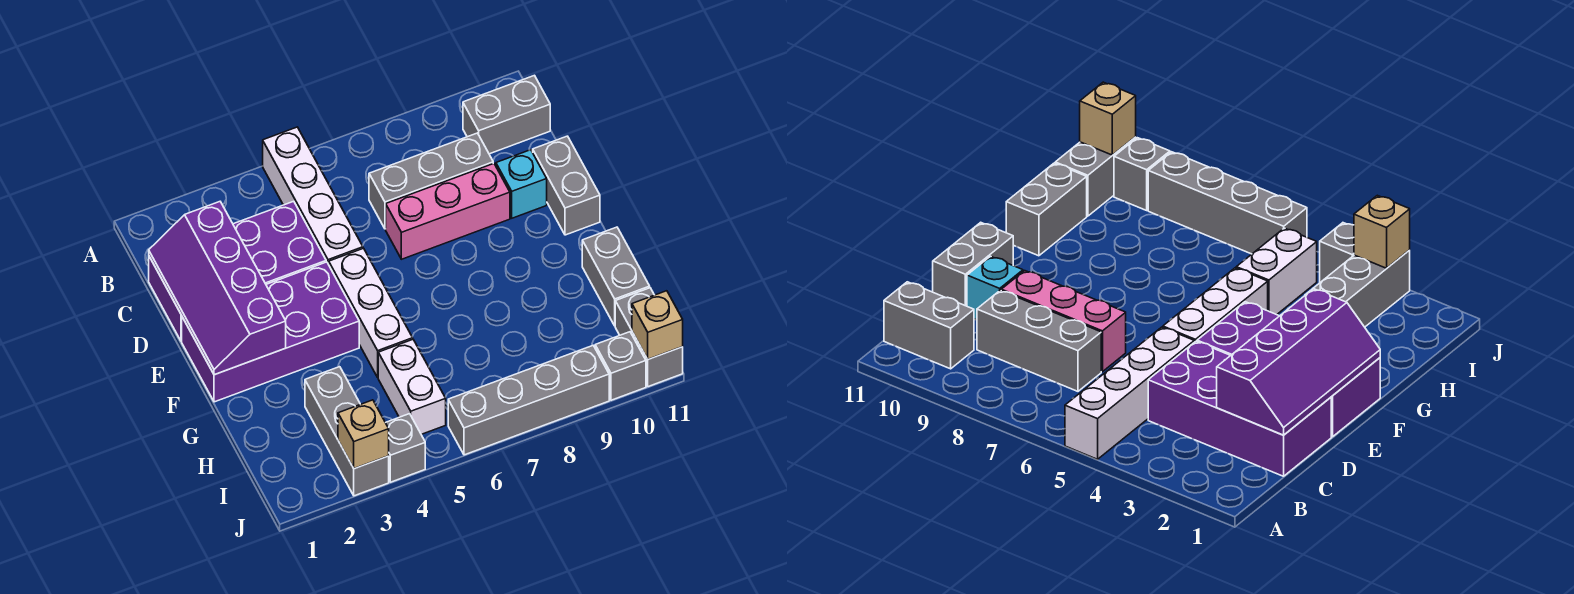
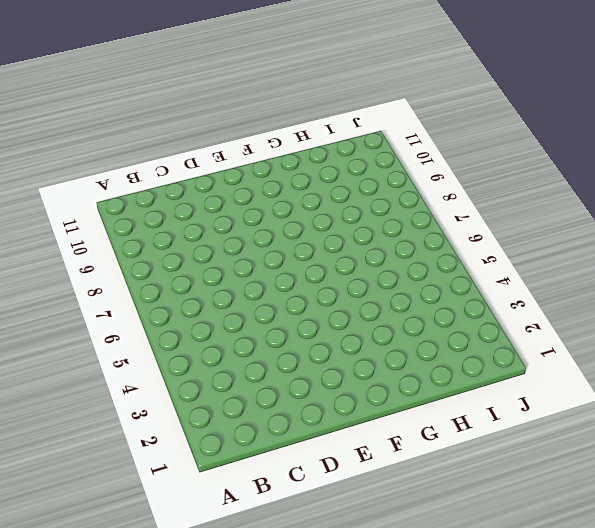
none -> white 1x4 brick [263,127,363,264]
none -> grey 1x2 brick [463,75,550,154]
none -> purple 2x4 brick [149,201,326,341]

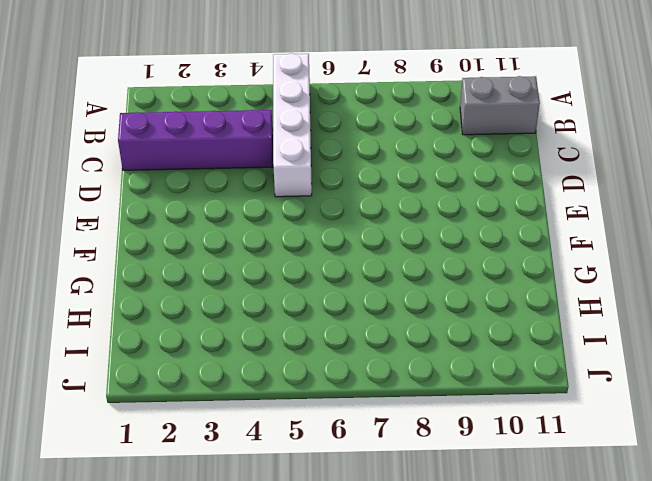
purple 1x4 brick [118,110,273,170] -> purple 2x4 brick [149,201,326,341]
none -> grey 1x3 brick [369,133,493,229]
none -> pink 1x3 brick [386,163,510,259]
none -> cyan 1x1 brick [496,150,547,218]

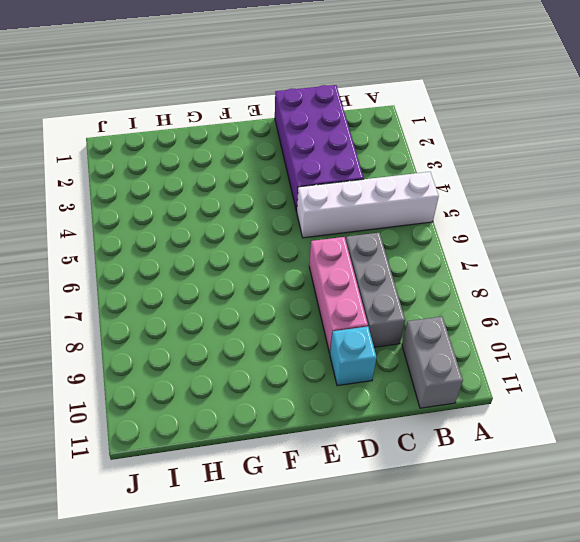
none -> grey 1x2 brick [533,136,600,235]
none -> purple 2x4 brick [182,262,359,402]
none -> white 1x3 brick [329,248,413,377]

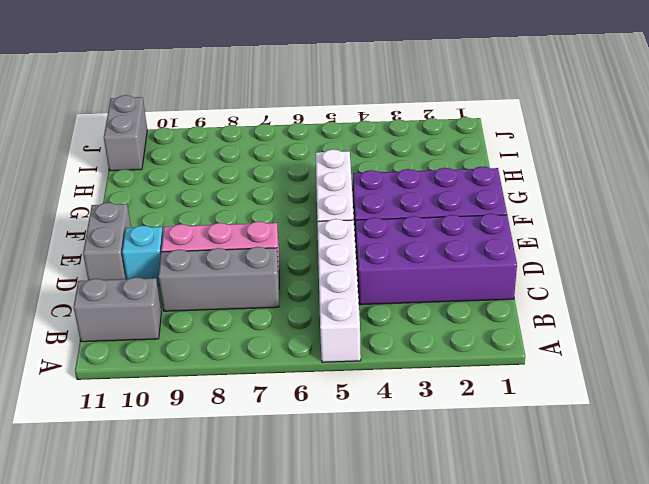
none -> grey 1x2 brick [582,227,650,326]
none -> grey 1x3 brick [305,367,389,496]
none -> white 1x2 brick [378,340,446,434]

